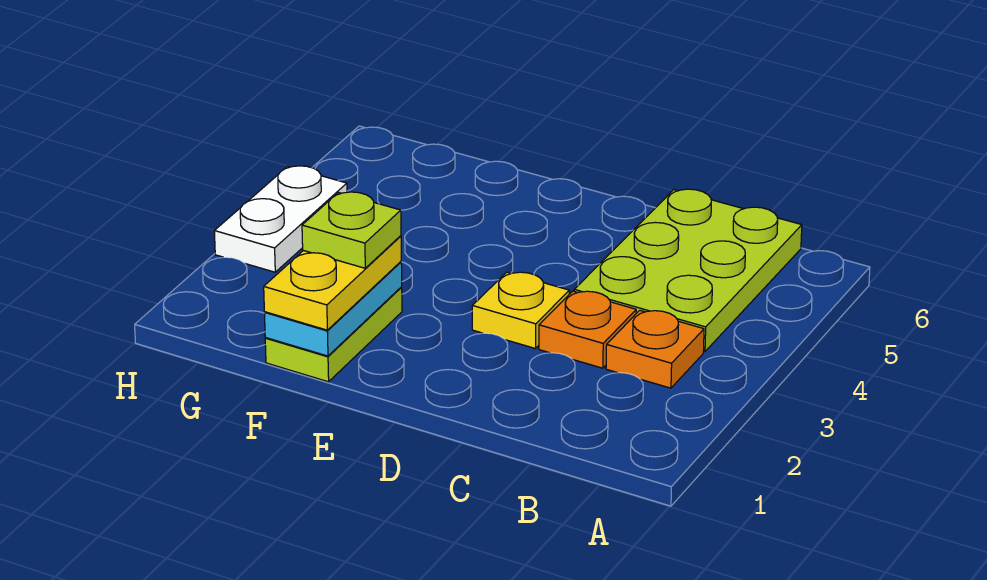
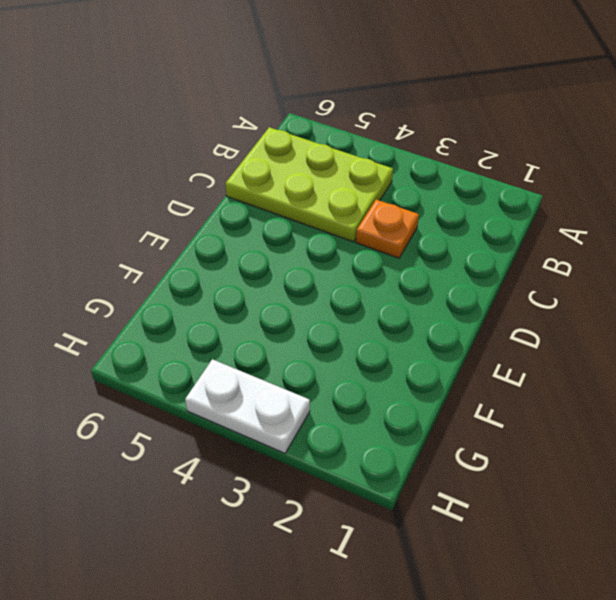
none -> orange 1x1 plate [606,310,704,388]
none -> yellow 1x1 plate [472,272,569,349]

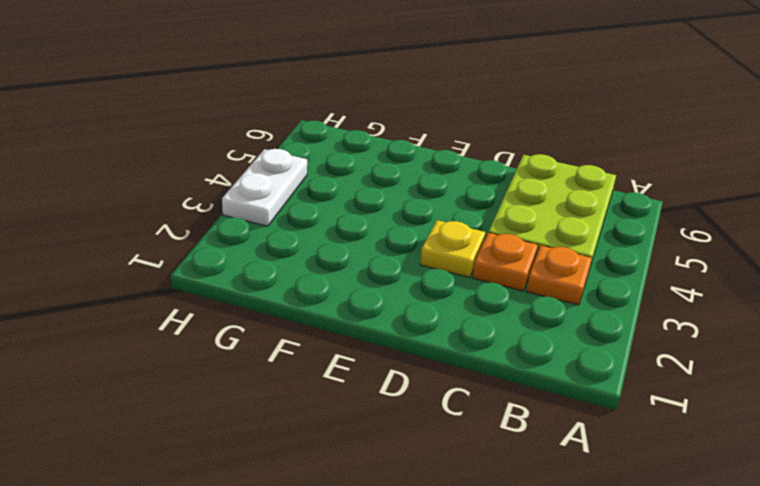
none -> lime 1x2 plate [265,287,402,382]
none -> cyan 1x2 plate [264,262,402,356]

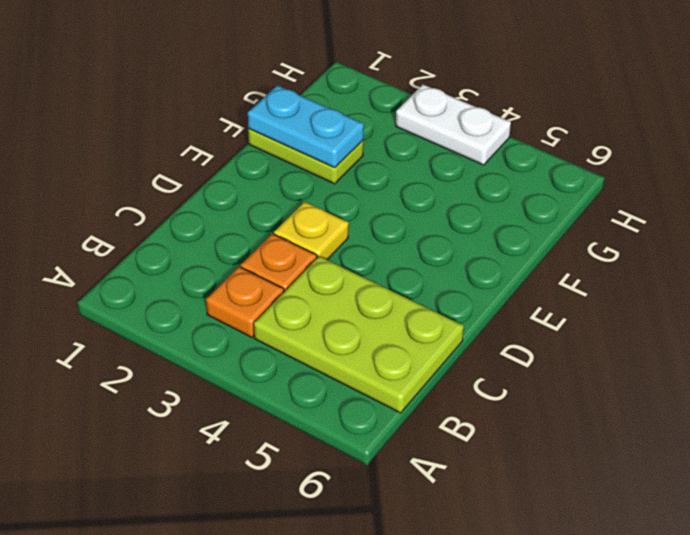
none -> yellow 1x2 plate [264,236,401,330]
none -> lime 1x1 plate [302,192,401,268]

